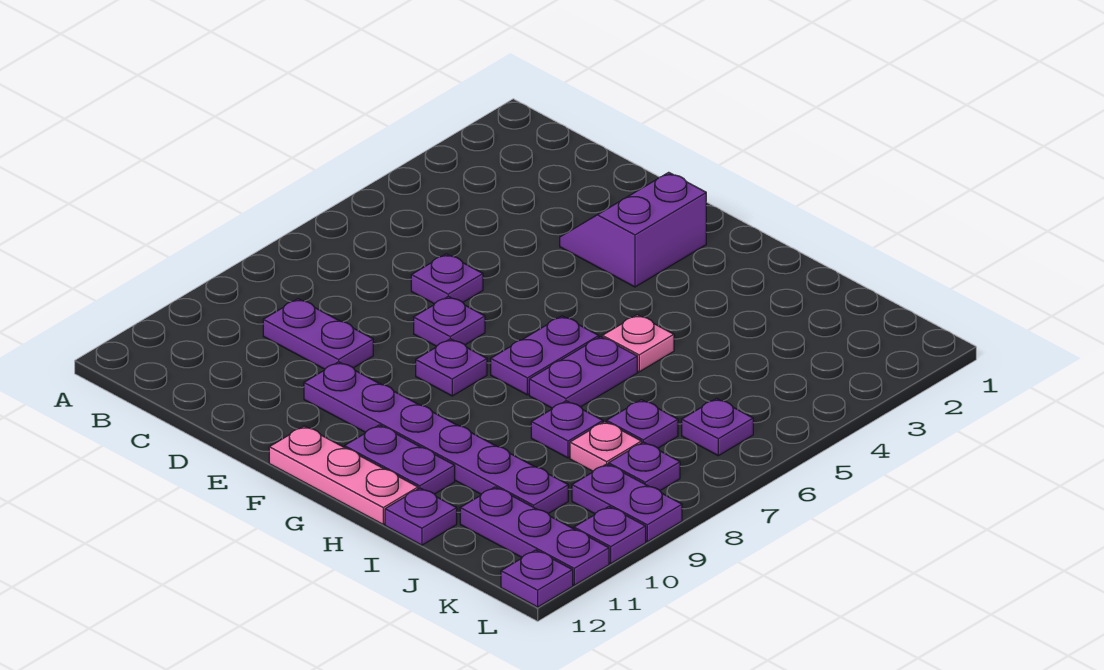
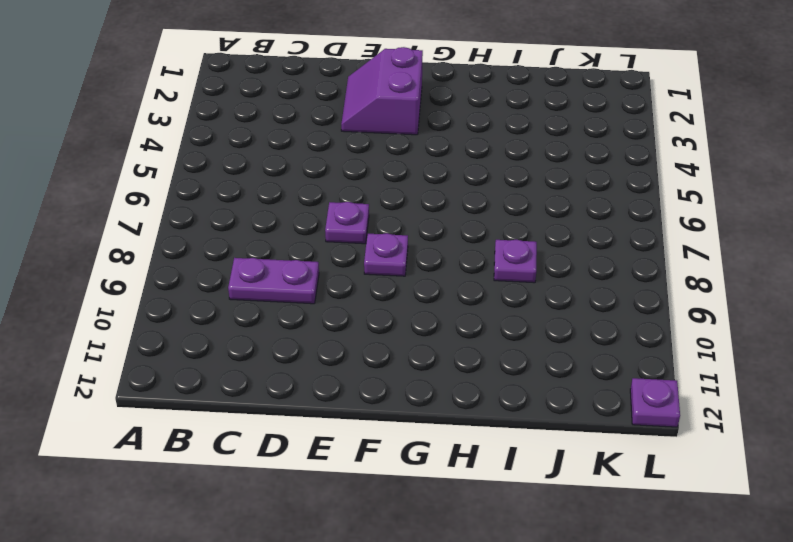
none -> purple 1x1 plate [411,254,483,304]
none -> purple 1x6 plate [304,362,568,514]
none -> pink 1x3 plate [269,426,418,524]

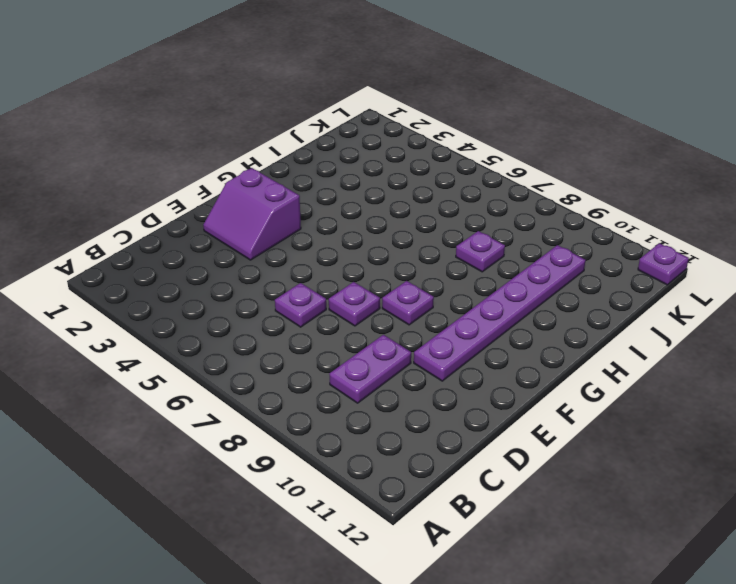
none -> pink 1x3 plate [269,426,418,524]
none -> purple 1x2 plate [491,316,599,395]
none -> purple 1x2 plate [345,425,455,494]

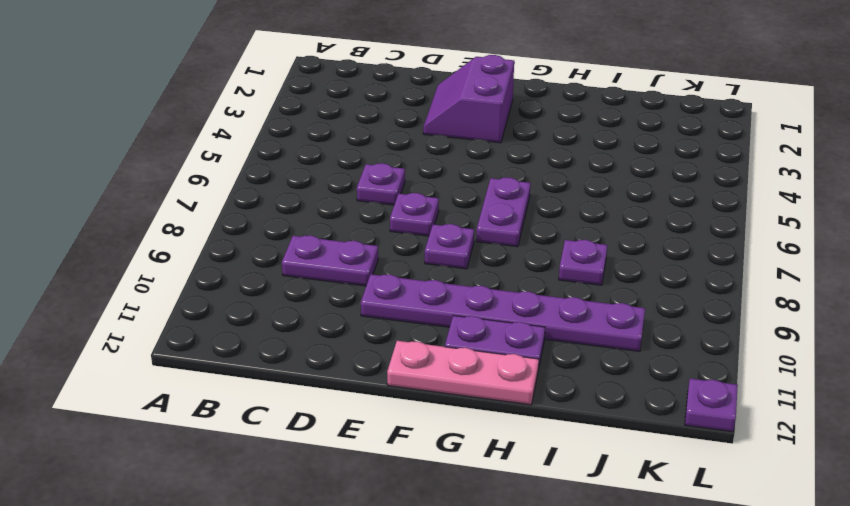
none -> pink 1x1 plate [602,315,674,372]
none -> purple 1x2 plate [529,337,637,408]
none -> purple 1x1 plate [385,488,457,545]

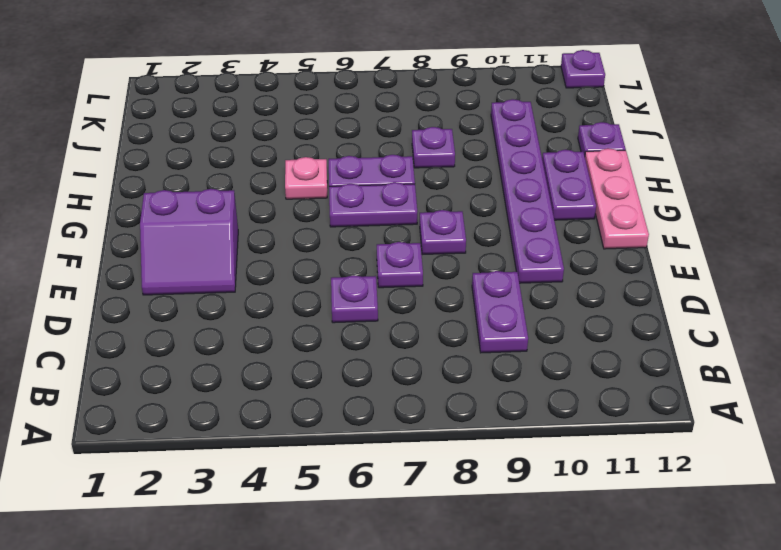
none -> purple 1x1 plate [607,400,678,448]
none -> pink 1x1 plate [570,422,642,471]
none -> purple 1x3 plate [460,487,609,585]

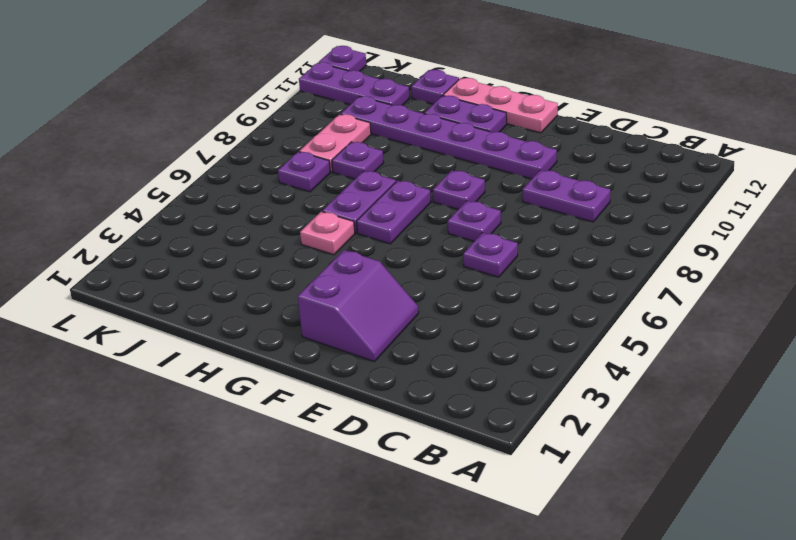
pink 1x2 plate [299,114,371,172] -> pink 1x1 plate [570,422,642,471]
none -> purple 1x1 plate [682,399,753,456]
none -> purple 1x1 plate [609,442,680,490]
none -> purple 1x2 plate [572,464,682,542]

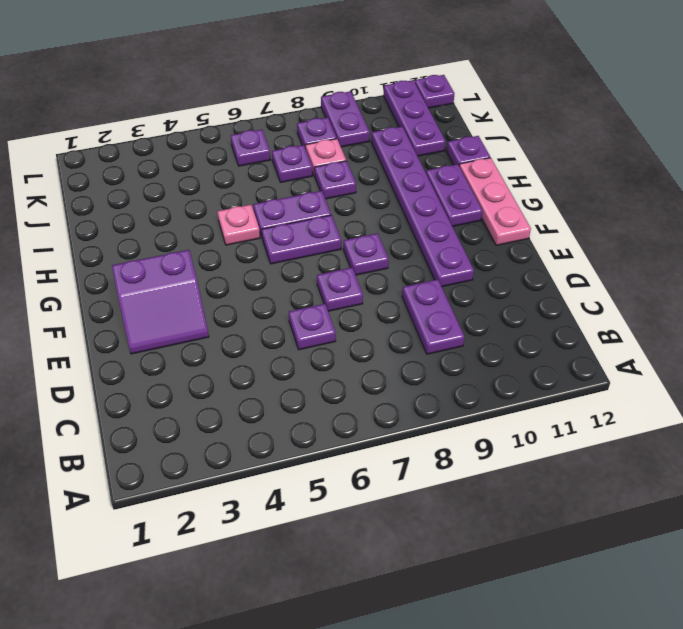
none -> purple 1x1 plate [574,507,646,563]

